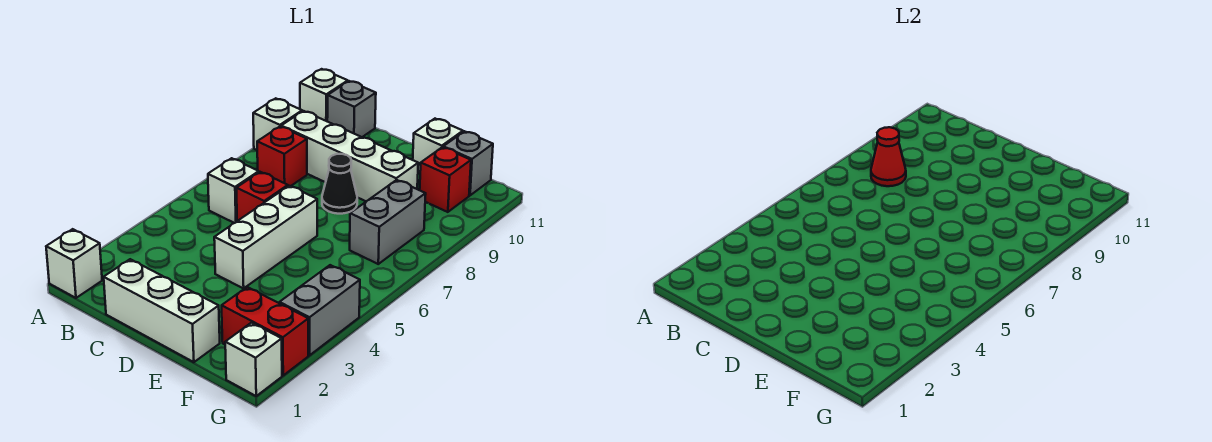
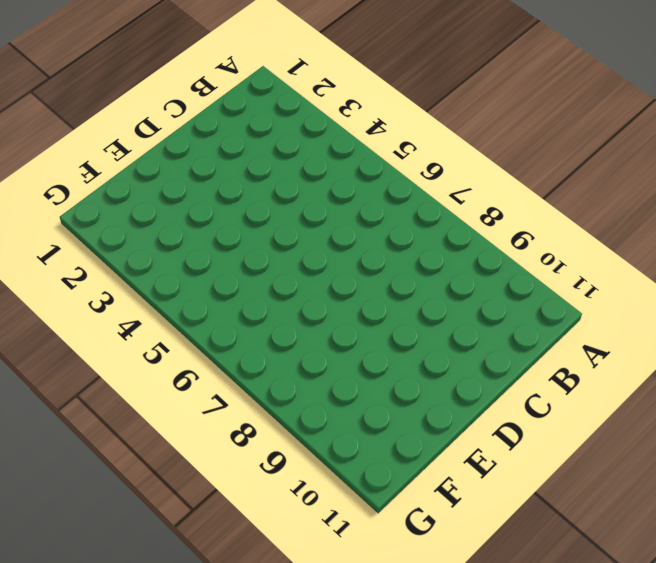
none -> white 1x1 brick [46,229,102,298]
none -> white 1x1 brick [253,98,302,150]
none -> white 1x1 brick [300,69,348,121]

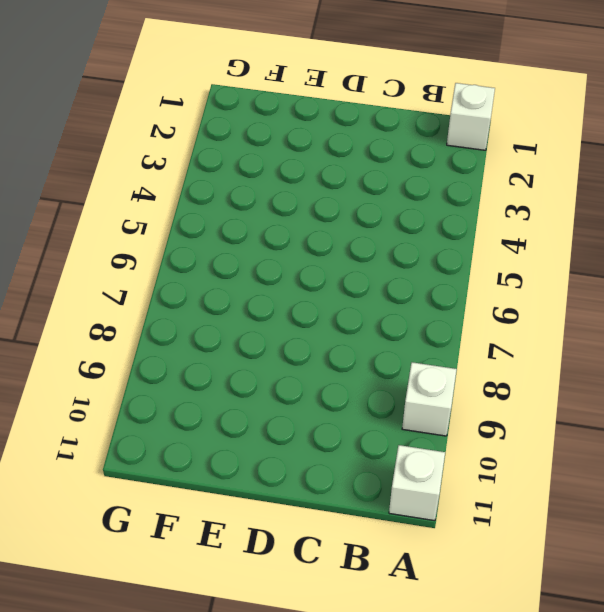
none -> white 1x1 brick [208,158,259,223]
none -> red 1x1 brick [257,126,307,186]
none -> white 1x4 brick [281,111,418,201]

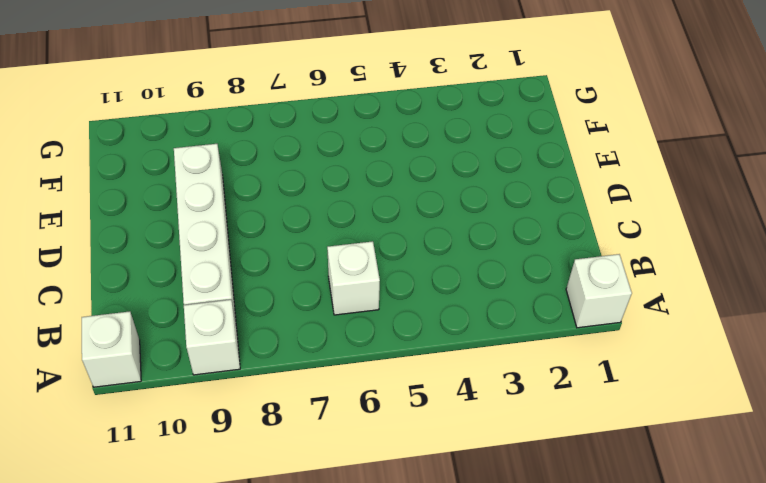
none -> red 1x1 brick [257,126,307,186]
none -> grey 1x1 brick [327,81,376,137]
none -> white 1x3 brick [104,259,220,362]

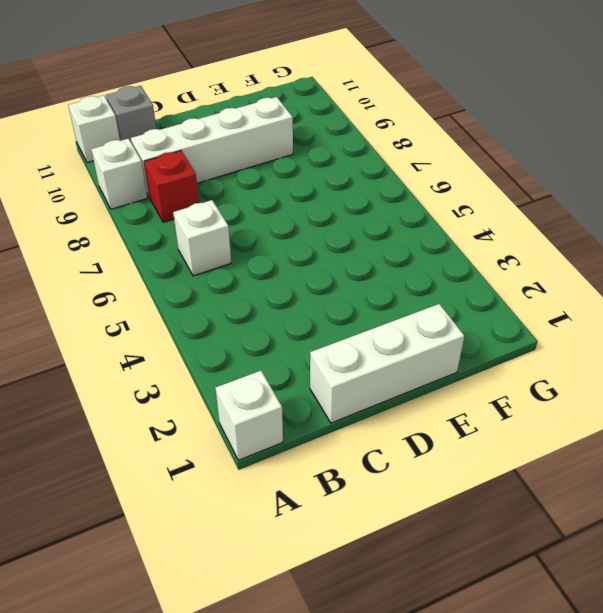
none -> red 1x1 brick [236,172,288,221]
none -> white 1x3 brick [214,186,317,288]
none -> black 1x1 cone [322,154,357,214]

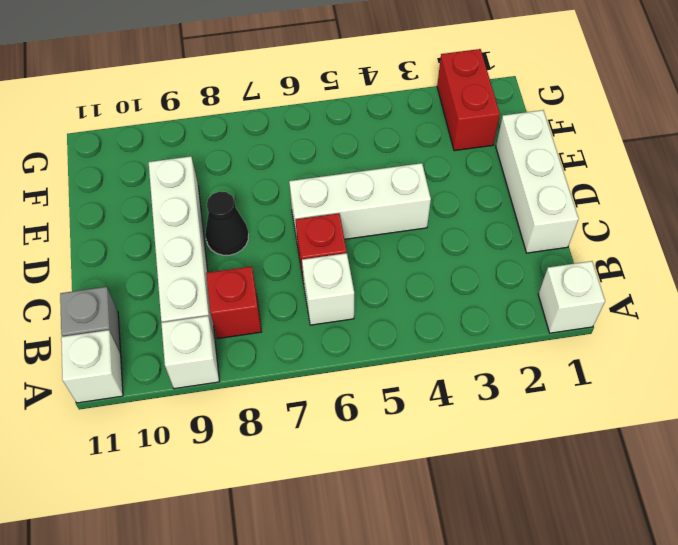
none -> white 1x1 brick [413,119,463,173]
none -> grey 1x2 brick [350,180,426,264]
none -> red 1x1 brick [420,147,471,212]

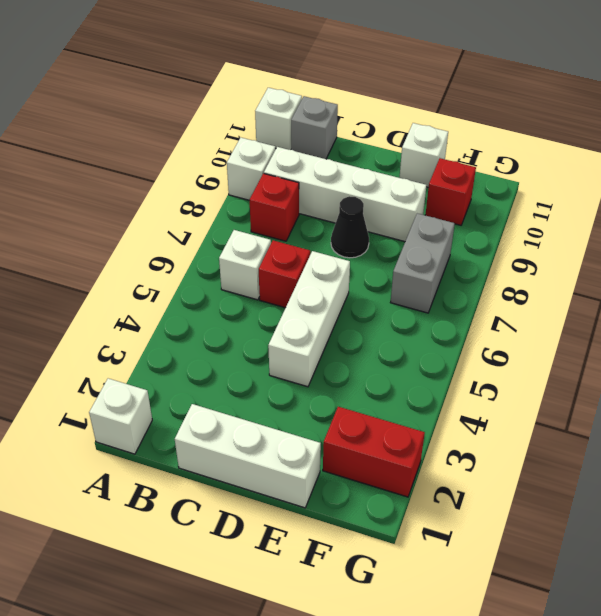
none -> grey 1x1 brick [443,131,493,195]
none -> white 1x1 brick [225,323,282,396]
none -> grey 1x2 brick [279,265,360,355]

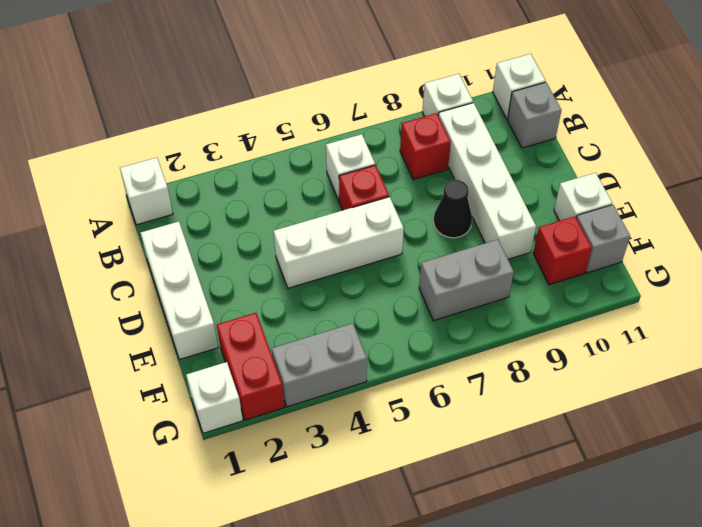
none -> red 1x1 cone [871,127,906,186]

